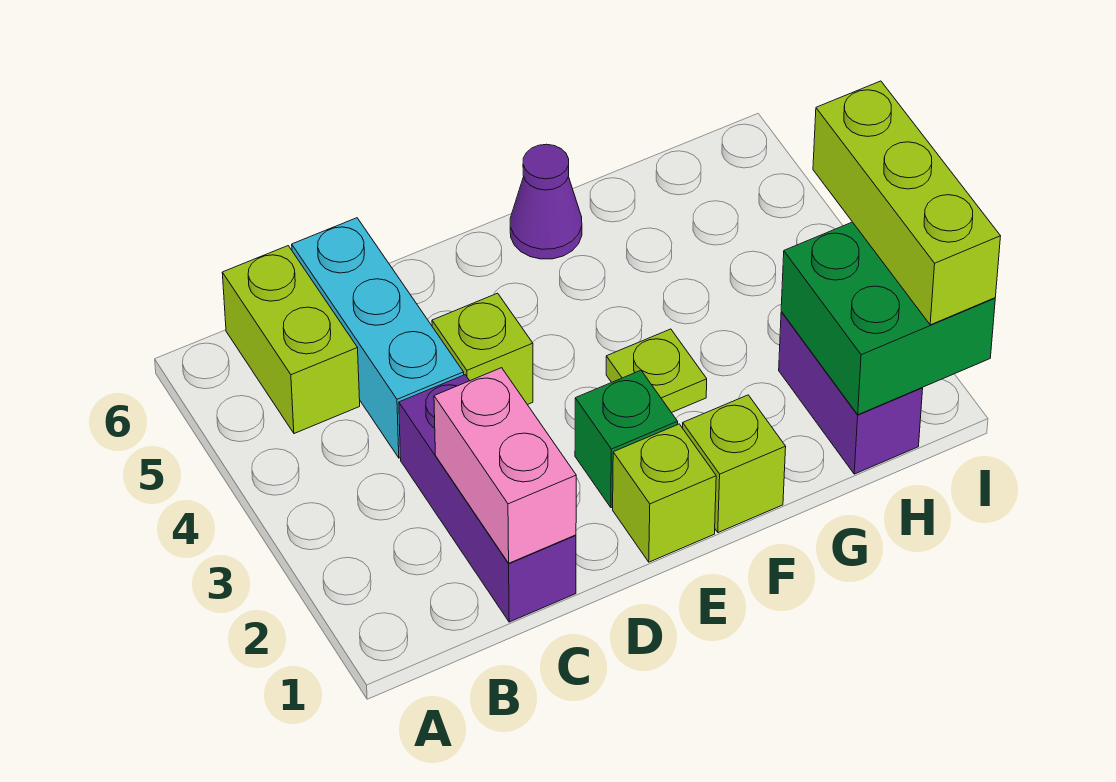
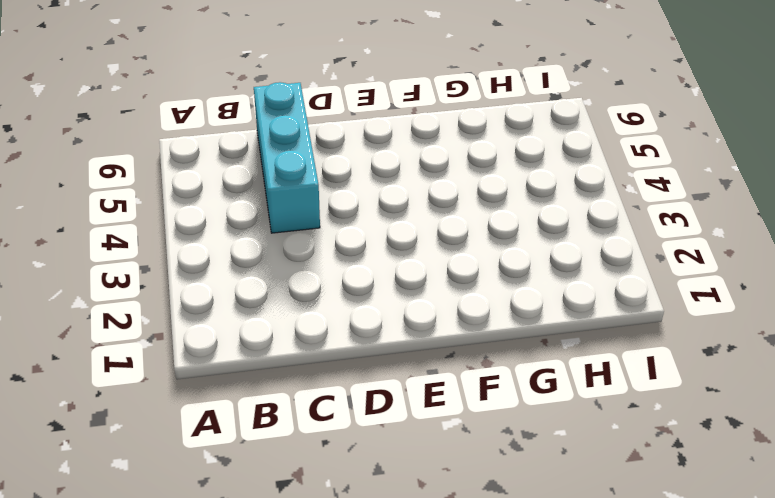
none -> lime 1x2 brick [222,246,360,434]
none -> purple 1x3 brick [399,375,576,622]
none -> lime 1x1 brick [432,293,533,405]

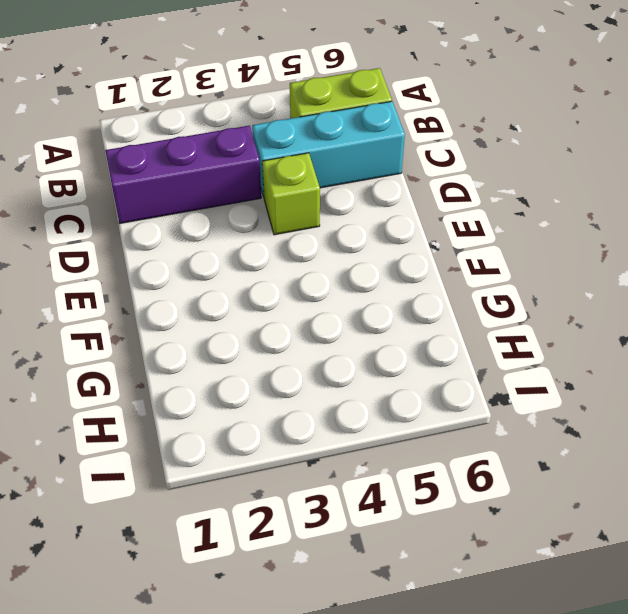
none -> lime 1x1 brick [613,424,716,562]
none -> green 1x1 brick [575,370,678,508]
none -> lime 1x1 brick [683,395,786,533]

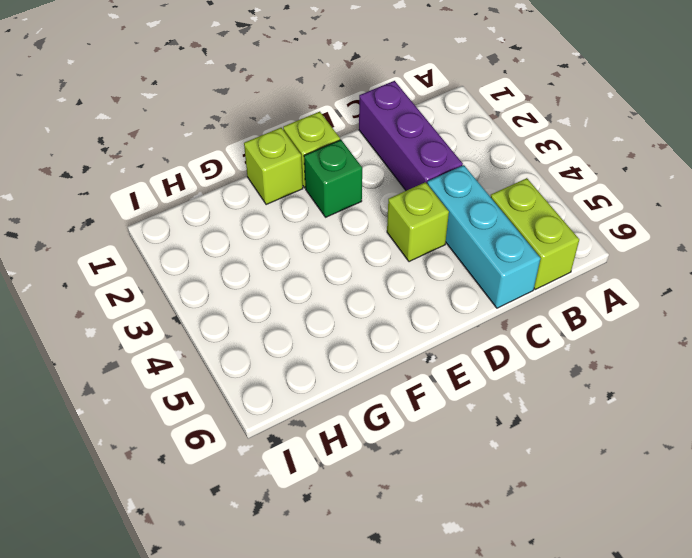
none -> lime 1x1 plate [606,329,707,413]
none -> purple 1x1 cone [510,144,582,259]
none -> purple 1x2 brick [779,312,923,474]

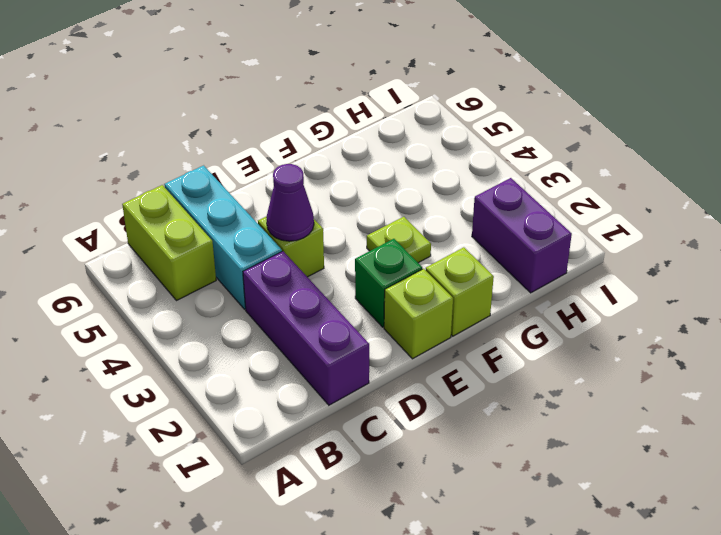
purple 1x1 cone [266,164,314,241] -> purple 1x1 cone moved to [510,144,582,259]
none -> pink 1x2 brick [434,368,576,563]
none -> green 2x2 brick [781,222,995,415]
none -> lime 1x3 brick [813,81,1001,325]

